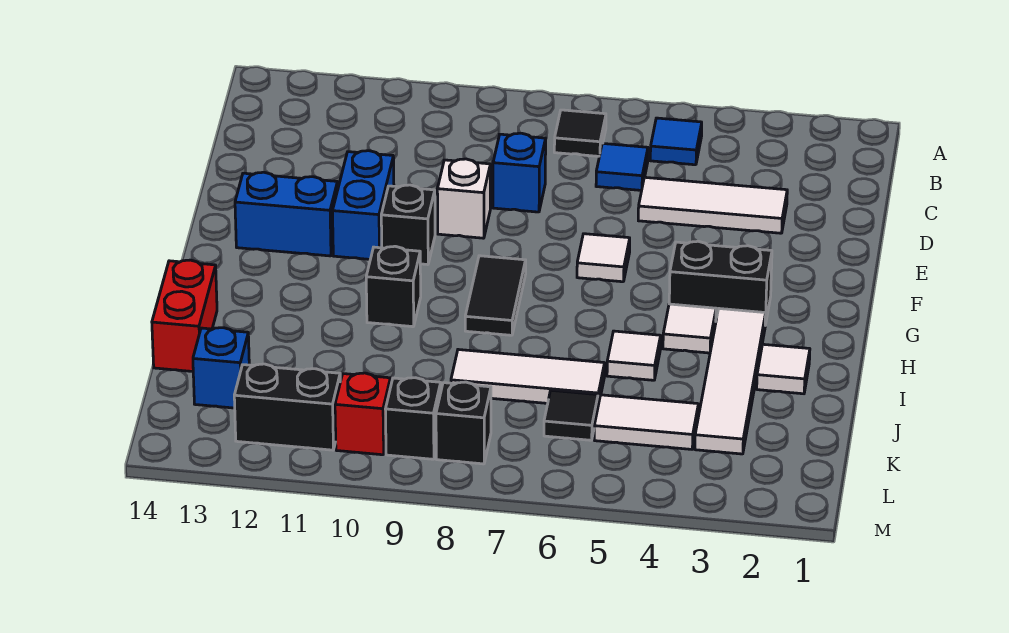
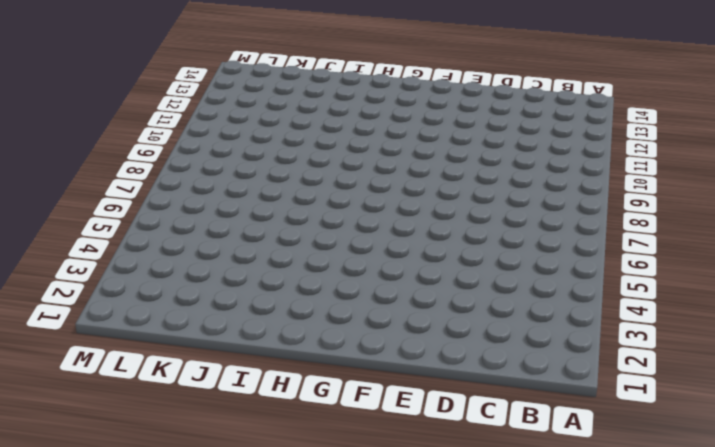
none -> blue 1x1 tile [650,118,702,165]
none -> black 1x1 tile [554,110,606,156]
none -> blue 1x1 tile [596,143,648,190]

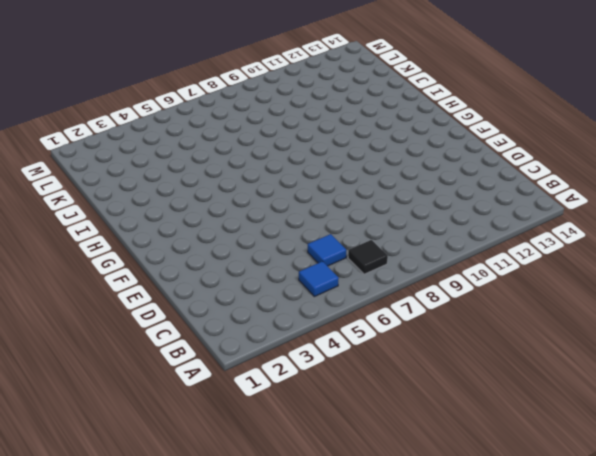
none -> white 1x3 tile [638,177,787,233]
none -> blue 1x1 brick [493,133,546,212]
none -> white 1x1 brick [437,159,490,238]

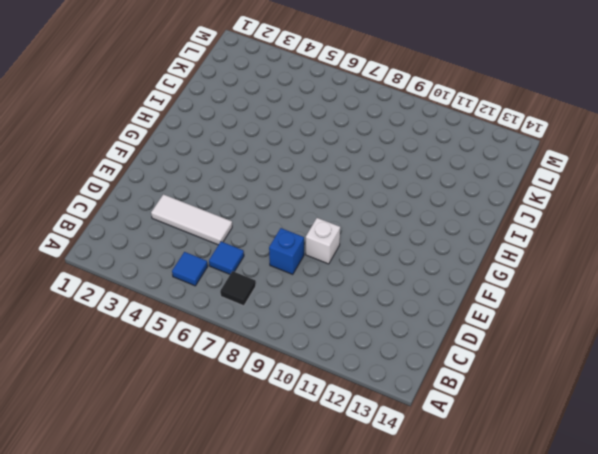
none -> blue 1x2 brick [333,151,394,259]
none -> white 1x1 tile [577,234,630,282]
none -> black 1x1 brick [381,185,435,265]

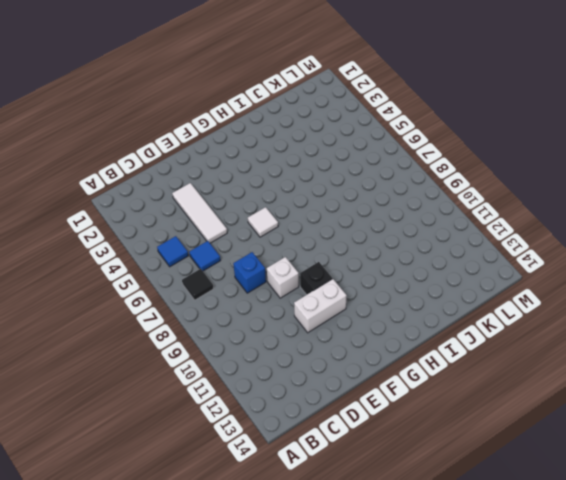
white 1x2 brick [294,279,347,333] -> blue 1x2 brick [333,151,394,259]
none -> blue 1x2 brick [235,172,338,256]
none -> black 1x2 brick [669,241,772,324]
none -> black 1x2 tile [465,256,526,335]

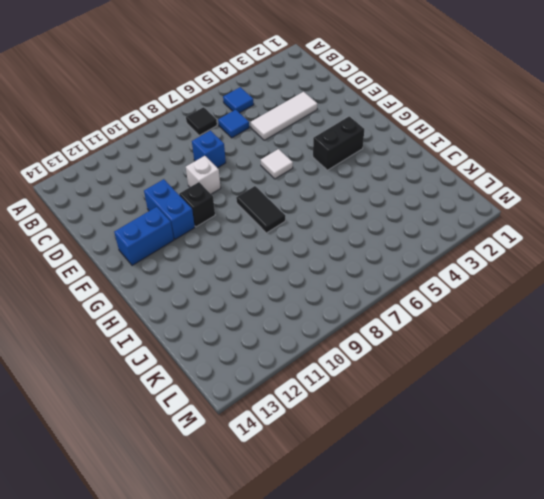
none -> white 1x4 tile [695,309,766,454]
none -> white 1x1 tile [663,304,716,353]
none -> black 1x1 brick [366,246,421,327]

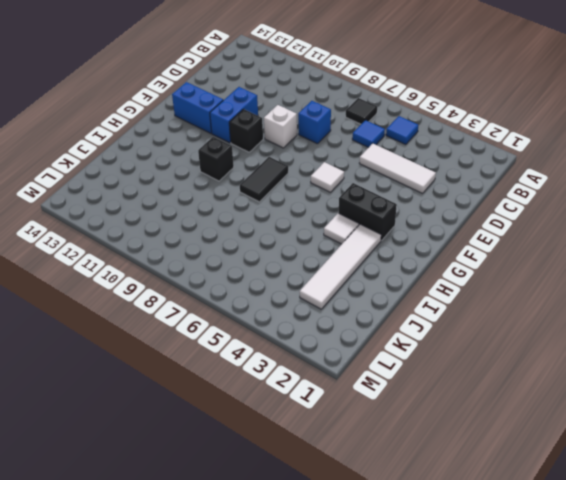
none -> white 1x1 tile [757,344,810,394]
none -> white 1x1 tile [607,331,661,380]
none -> red 1x2 brick [152,260,217,371]

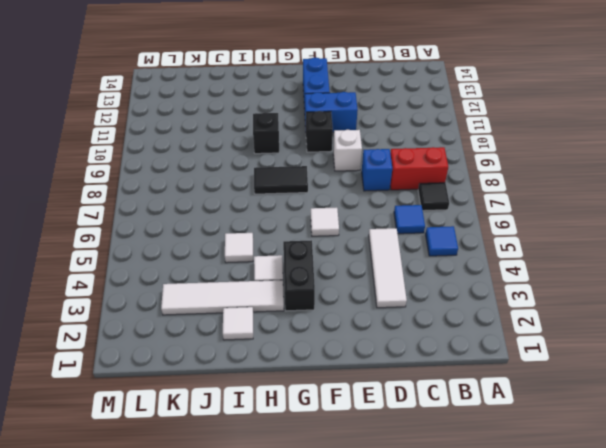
red 1x2 brick [390,147,448,190] -> red 1x2 brick moved to [152,260,217,371]
none -> white 1x3 tile [451,350,605,405]
none -> white 1x2 tile [594,395,698,449]
none -> black 1x1 tile [544,390,598,440]

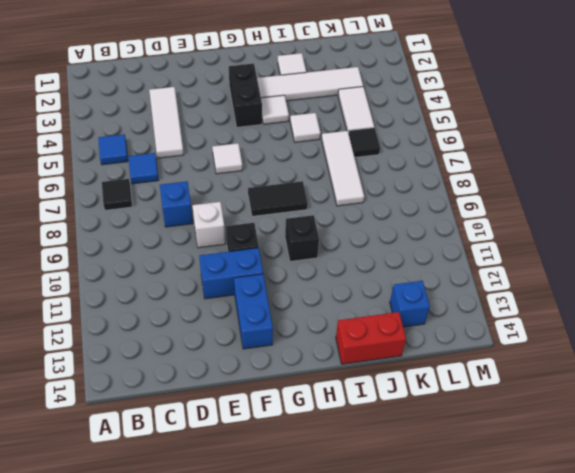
none -> black 1x1 brick [436,382,491,464]
none -> black 1x1 brick [386,378,441,459]
none -> red 1x1 brick [335,373,391,455]

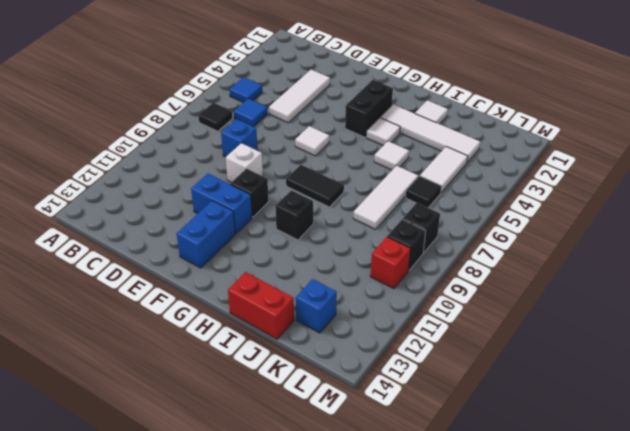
none -> black 1x2 brick [234,364,340,450]

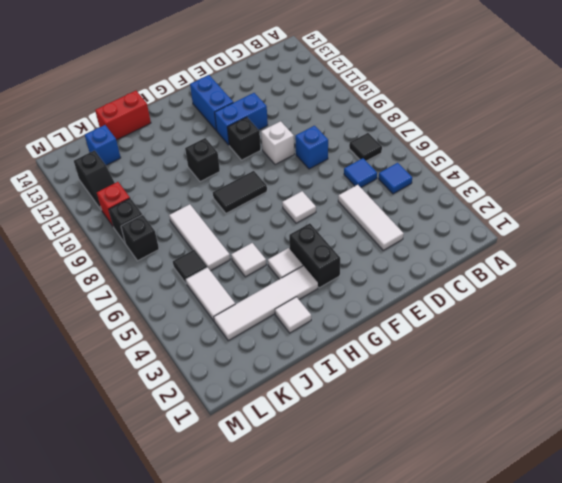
black 1x2 slope [74,150,115,209] -> black 1x2 brick [234,364,340,450]

